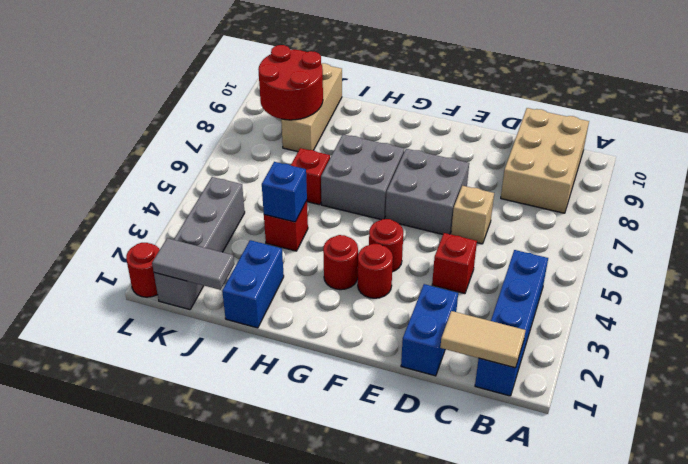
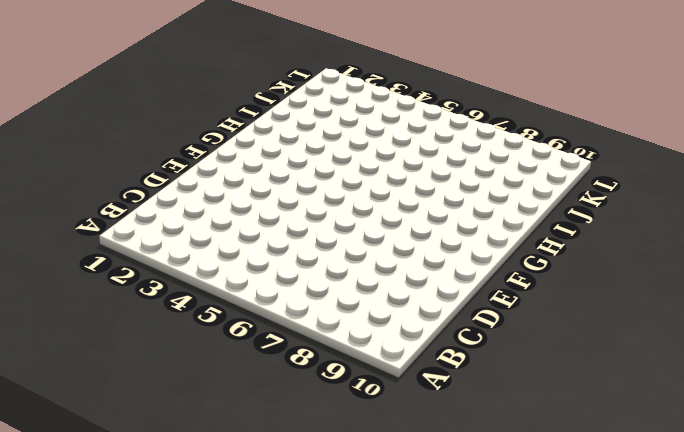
none -> blue 1x4 brick [475,250,548,396]
none -> tan 2x3 brick [501,108,589,213]
none -> blue 1x2 brick [401,284,458,376]

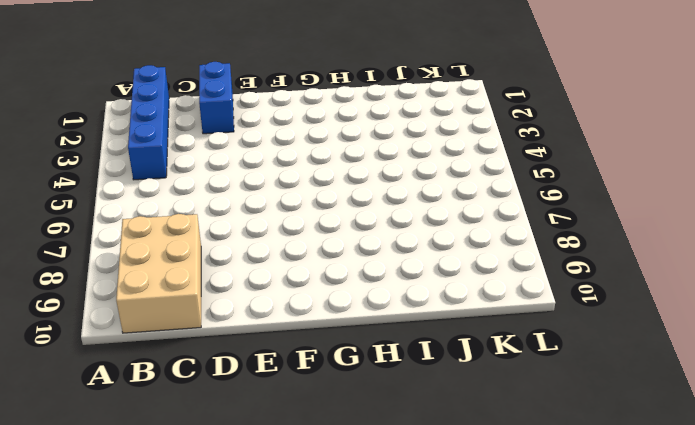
none -> red 1x1 brick [432,233,477,294]
none -> tan 1x1 brick [451,186,494,244]
none -> grey 2x2 brick [385,149,469,234]

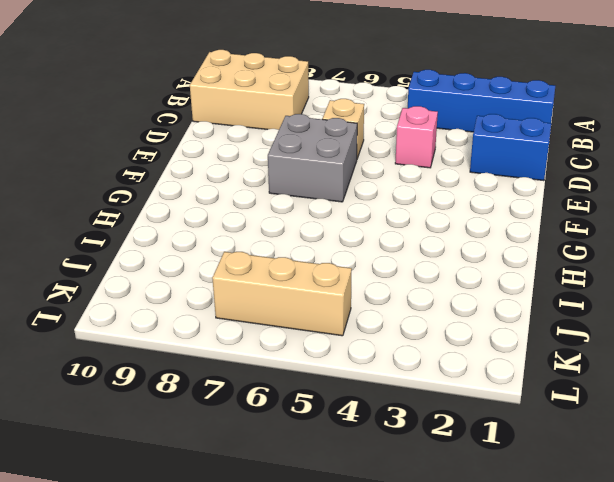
pink 1x1 brick [395,106,438,168] -> red 1x1 brick [432,233,477,294]
tan 1x3 brick [212,252,352,336] -> tan 1x3 brick moved to [281,63,342,152]
none -> red 1x1 round brick [358,244,393,298]
none -> red 1x1 round brick [369,219,403,272]
none -> red 1x1 round brick [323,235,358,290]

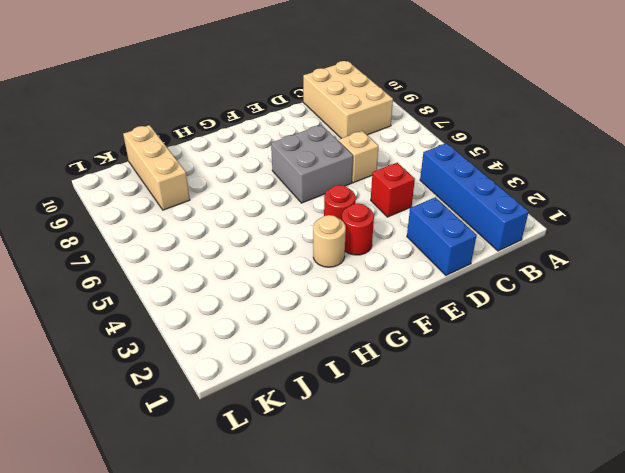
tan 1x1 round brick [313,215,346,267] -> red 1x1 round brick [323,235,358,290]
none -> grey 2x2 brick [321,134,404,220]
none -> blue 1x2 brick [222,240,284,328]
none -> red 1x1 brick [264,201,308,251]

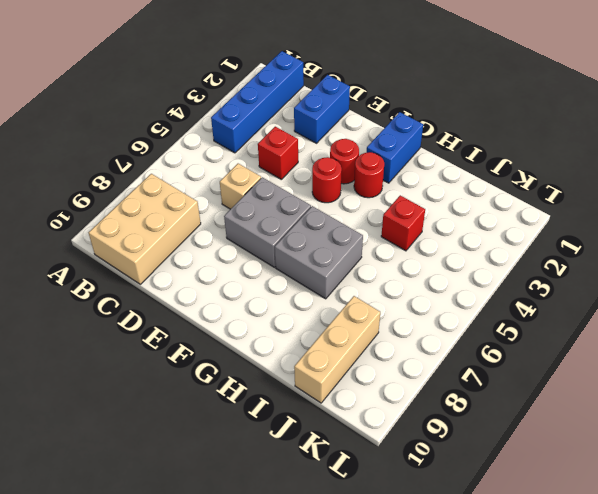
blue 1x2 brick [367,112,423,183] -> blue 1x2 brick moved to [222,240,284,328]
none -> red 1x1 brick [291,148,330,205]
none -> grey 1x4 brick [154,177,245,310]
none -> red 1x1 round brick [126,243,160,297]

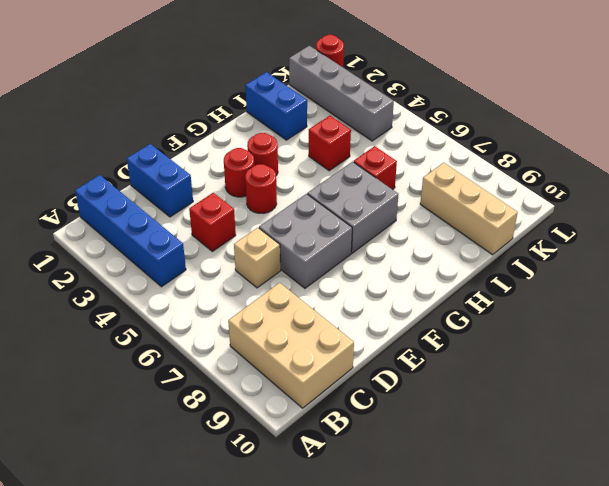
none -> tan 1x2 tile [440,311,526,368]
none -> blue 1x1 brick [262,162,307,222]
none -> grey 1x2 tile [152,238,234,290]

